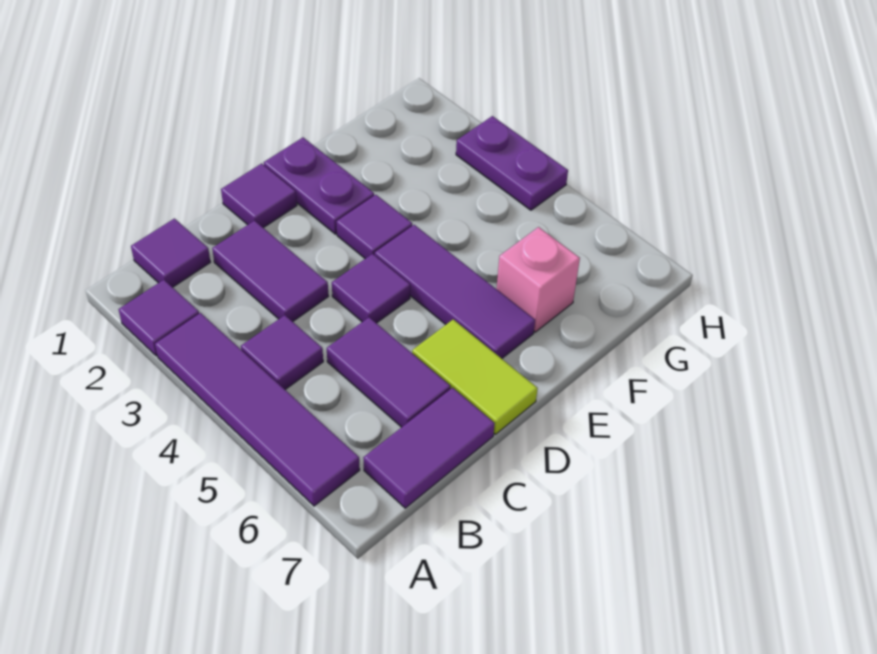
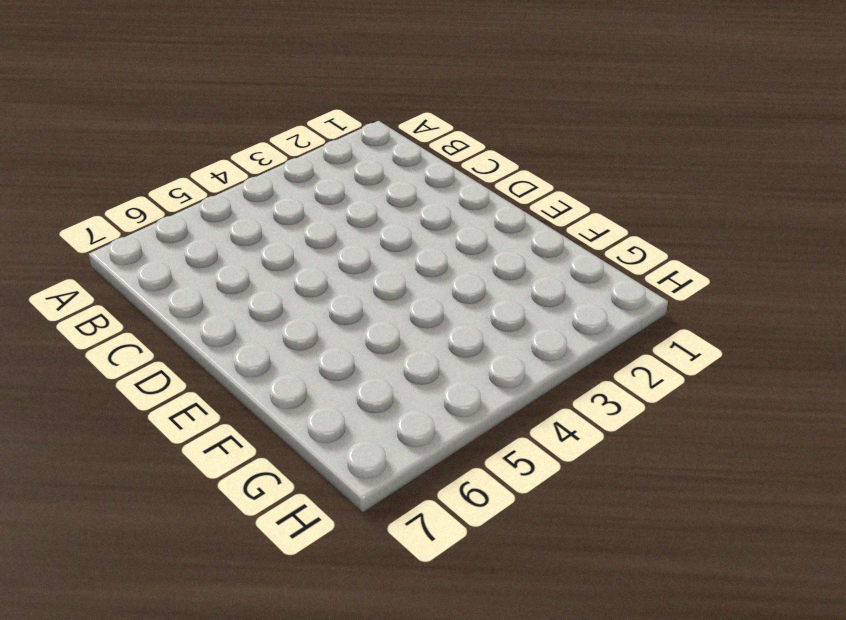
none -> purple 1x1 tile [119,280,199,356]
none -> purple 1x4 tile [155,313,360,506]
none -> purple 1x1 tile [131,219,210,287]

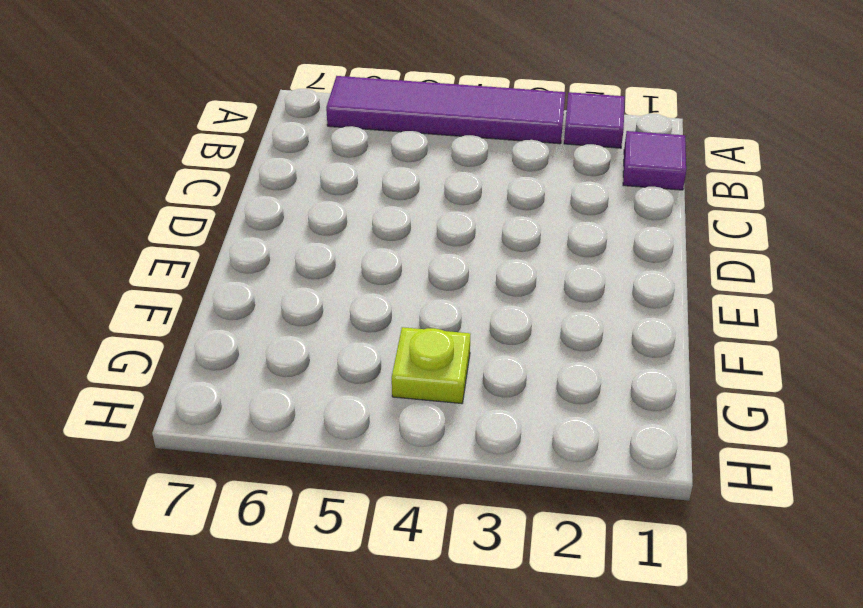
lime 1x1 plate [392,327,470,404] -> none
none -> purple 1x1 tile [241,315,323,389]
none -> purple 1x2 tile [363,388,495,508]
none -> purple 1x2 tile [212,221,328,322]

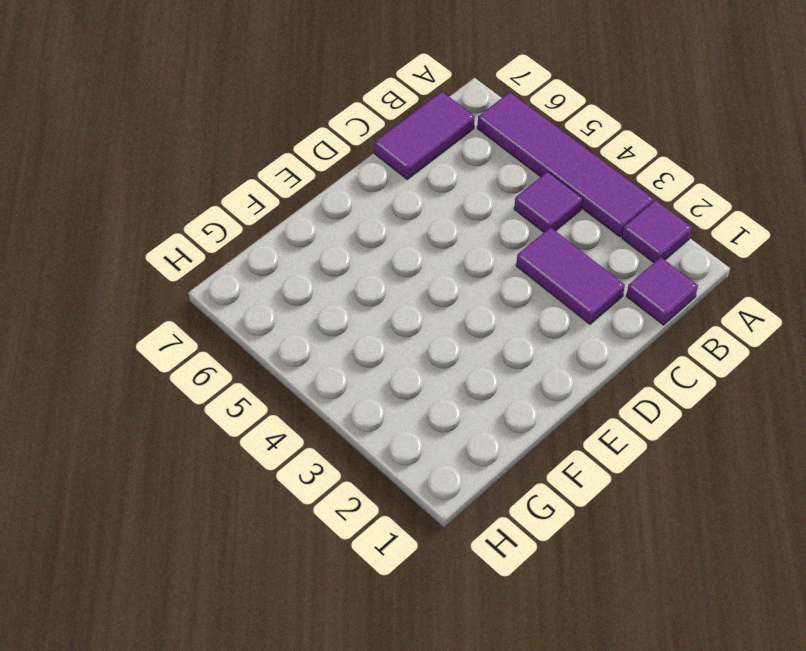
none -> purple 1x2 tile [327,317,451,427]
none -> purple 1x1 tile [221,163,297,228]
none -> purple 1x1 tile [332,254,410,323]

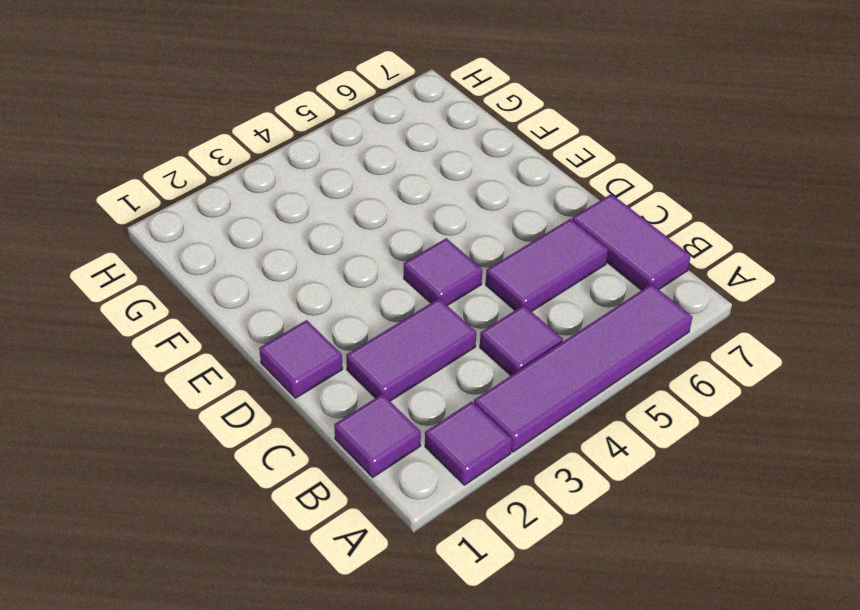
none -> lime 1x2 tile [412,319,538,434]
none -> purple 1x2 plate [264,138,374,234]
none -> purple 1x1 tile [336,195,412,259]

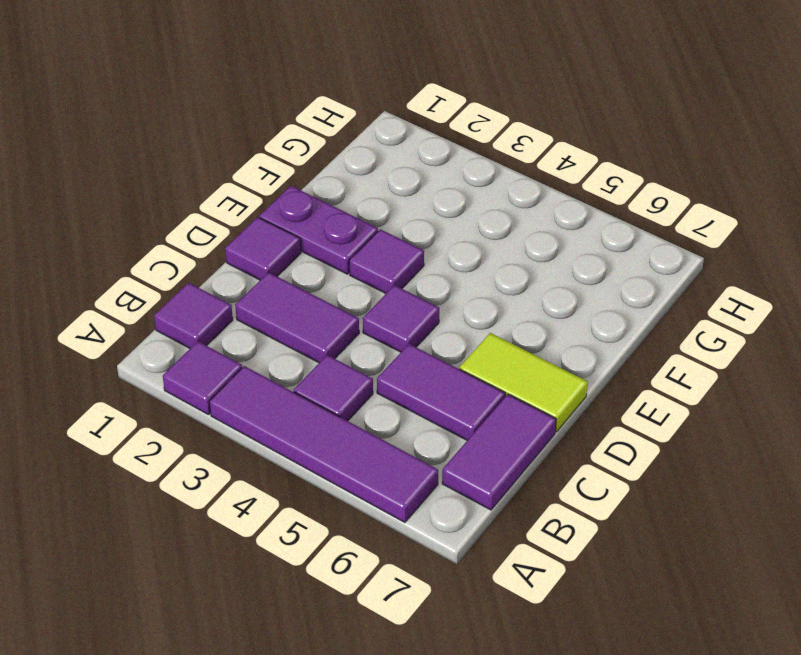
none -> purple 1x3 tile [375,225,535,358]
none -> pink 1x1 brick [497,227,580,332]
none -> purple 1x2 plate [456,116,568,210]

